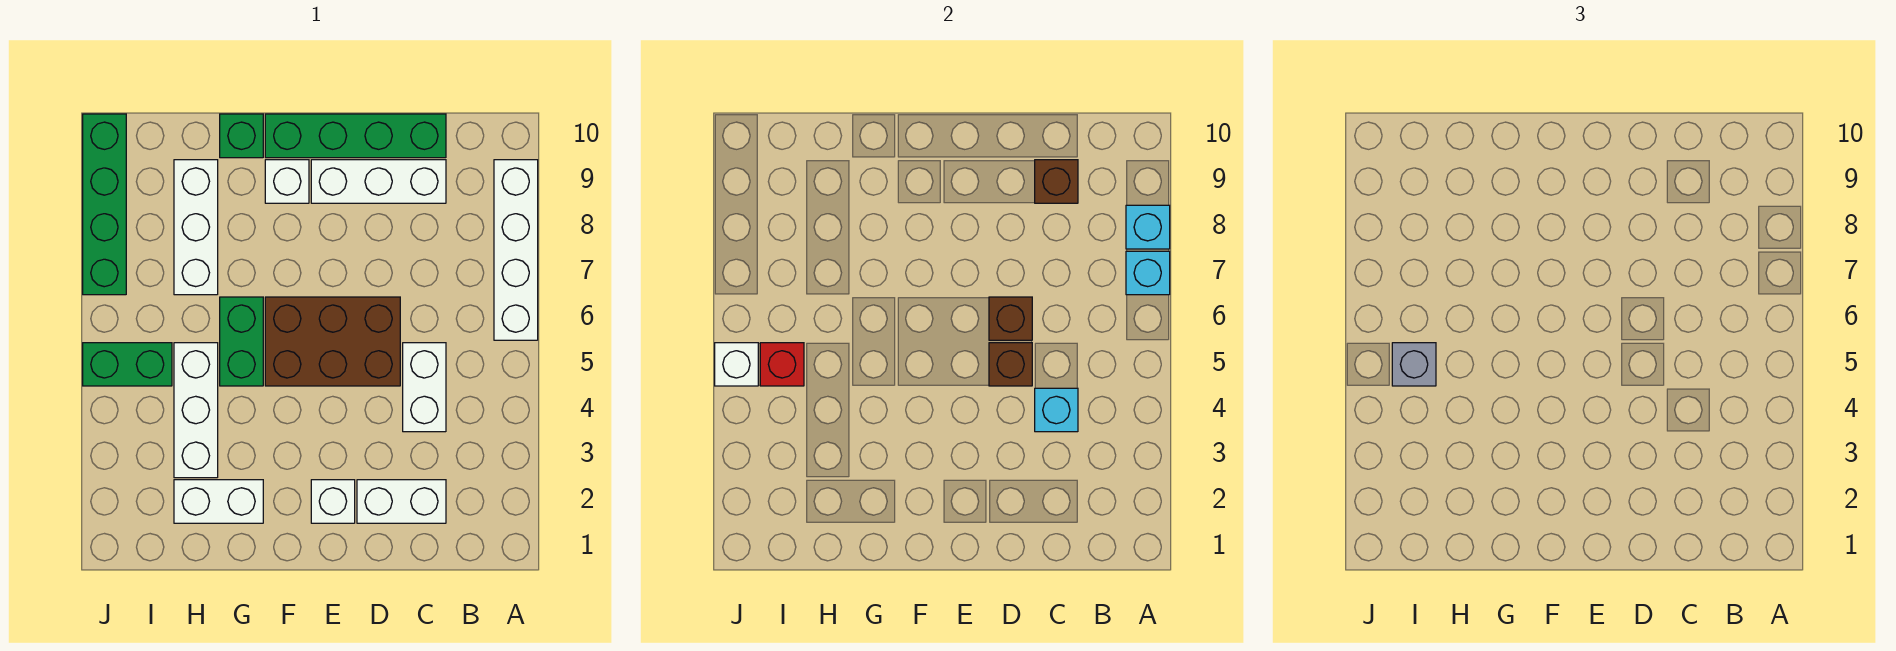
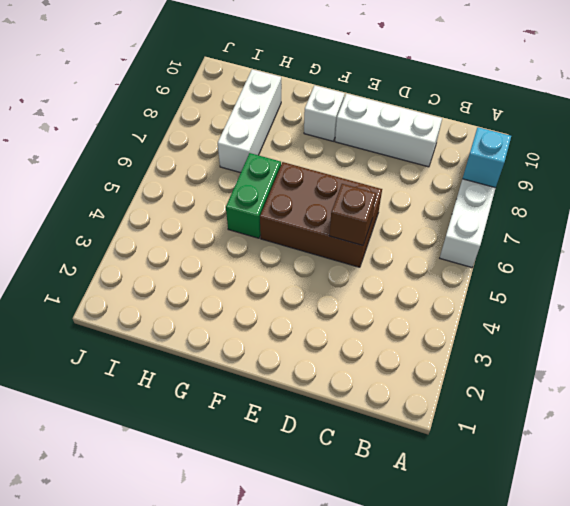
none -> white 1x2 brick [357,480,446,523]
none -> white 1x2 brick [403,343,446,432]
none -> green 1x4 brick [265,114,446,158]

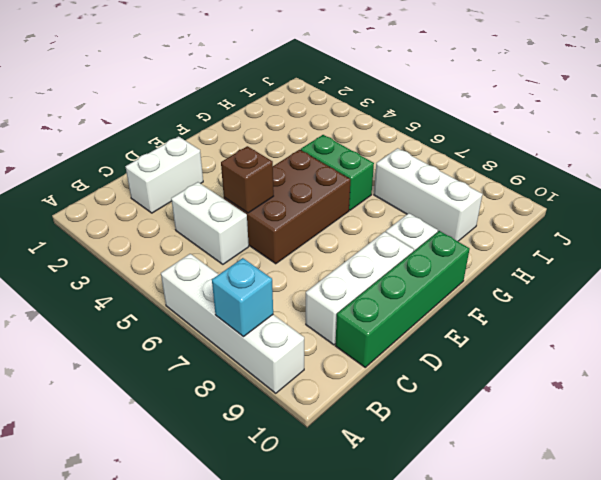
none -> white 1x1 brick [311,480,355,523]
none -> white 1x2 brick [174,480,263,523]
none -> green 1x1 brick [220,114,263,158]

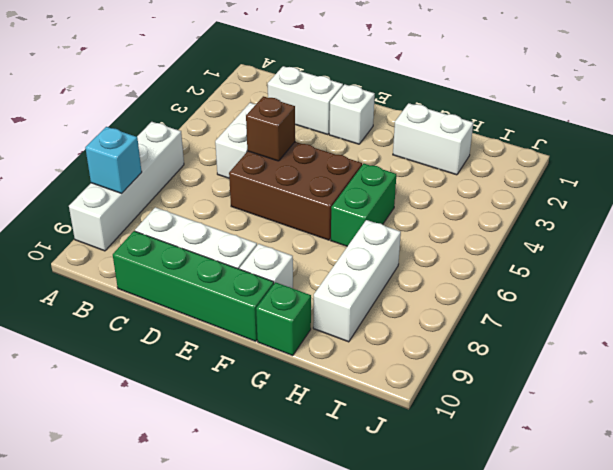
none -> white 1x3 brick [174,343,218,478]
none -> green 1x2 brick [83,343,172,386]
none -> green 1x4 brick [83,114,126,295]

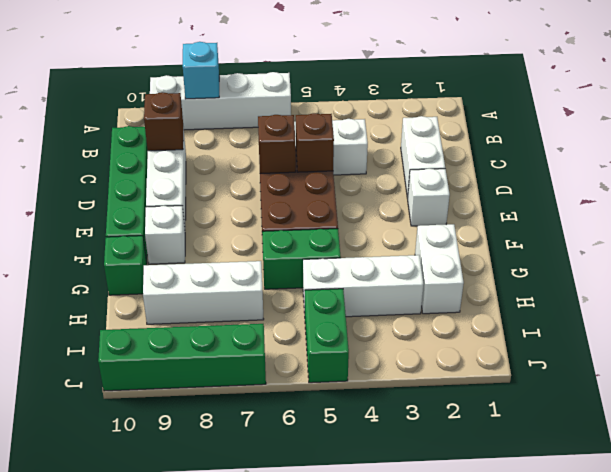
none -> cyan 1x1 brick [1126,251,1170,295]
none -> cyan 1x1 brick [1035,388,1078,432]
none -> red 1x1 brick [760,343,804,386]

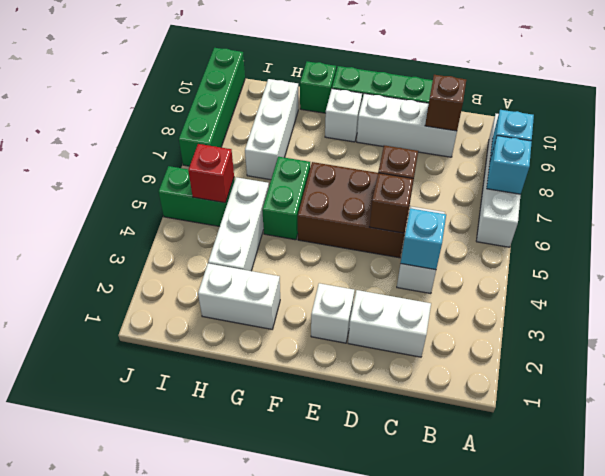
none -> white 1x1 brick [715,343,758,386]
none -> grey 1x1 brick [1392,343,1436,386]

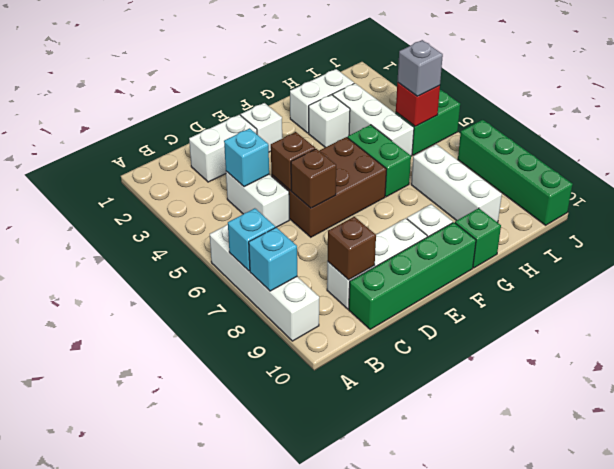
white 1x1 brick [309,95,350,147] -> white 1x1 brick moved to [715,343,758,386]

